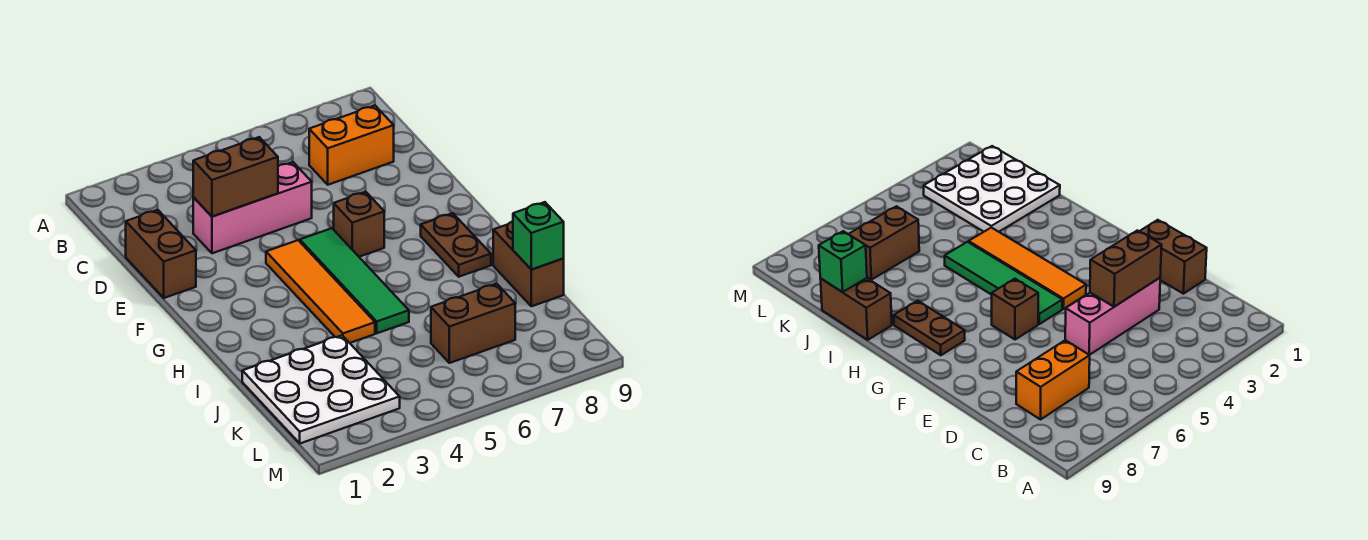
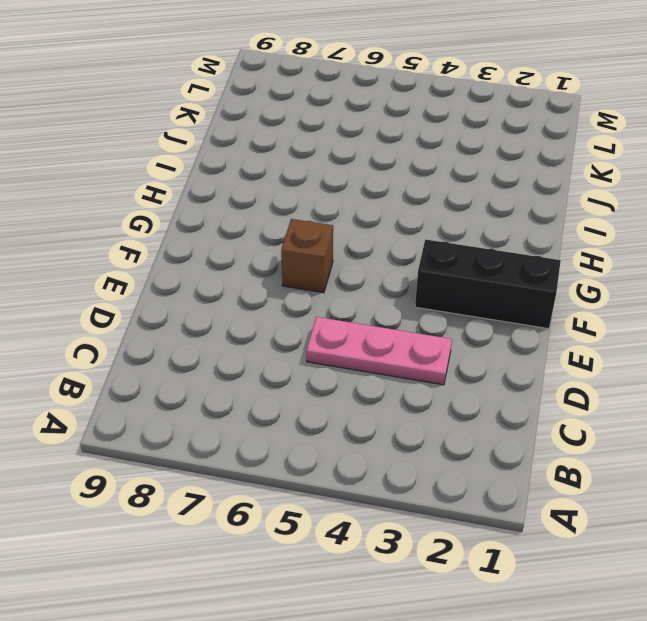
pink 1x3 plate [307,317,452,385] -> pink 1x3 brick [193,162,312,253]
black 1x3 brick [415,239,561,329] -> none
none -> orange 1x2 brick [309,105,394,185]
none -> brown 1x2 brick [126,210,196,298]
none -> orange 1x4 tile [266,240,375,343]

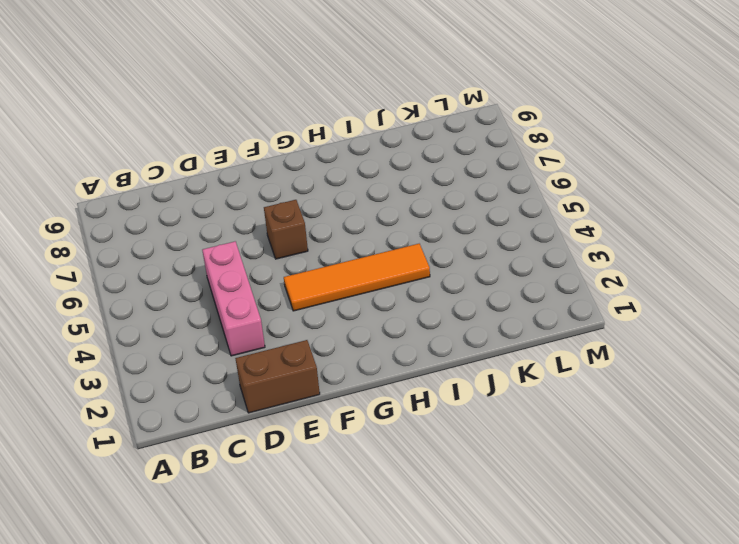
none -> orange 1x2 brick [309,105,394,185]
none -> green 1x4 tile [300,228,409,333]
none -> brown 1x2 plate [421,213,491,277]

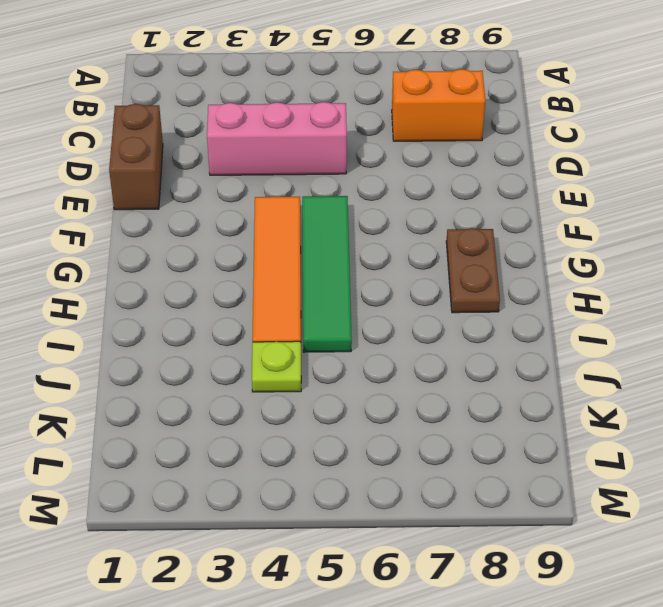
lime 1x1 plate [252,341,301,392] -> none
none -> brown 1x1 brick [334,192,384,257]
none -> brown 1x2 brick [493,221,564,306]
none -> white 3x3 plate [242,335,400,443]

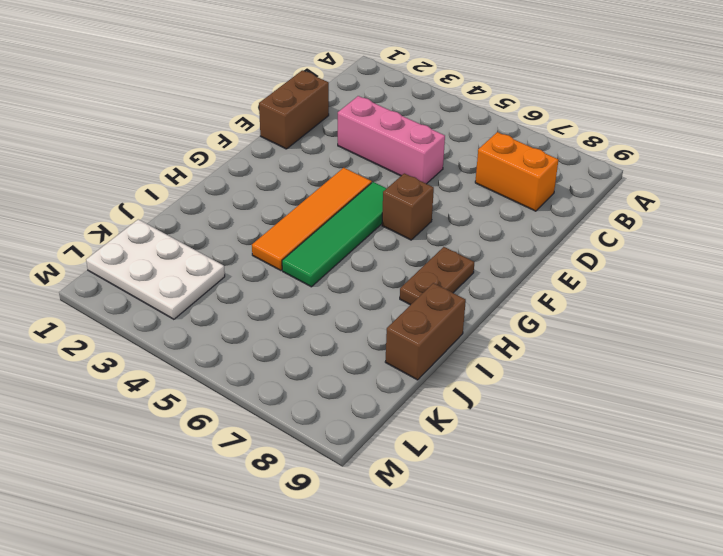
white 2x3 plate [86,219,225,319] -> white 3x3 plate [242,335,400,443]
none -> brown 1x2 brick [431,284,515,363]
none -> brown 1x2 brick [193,137,278,217]
none -> green 1x1 brick [513,202,564,269]

